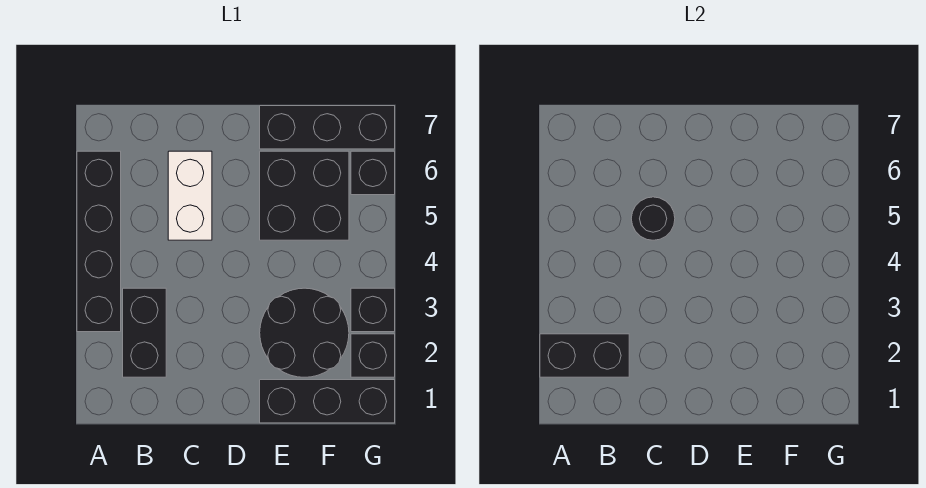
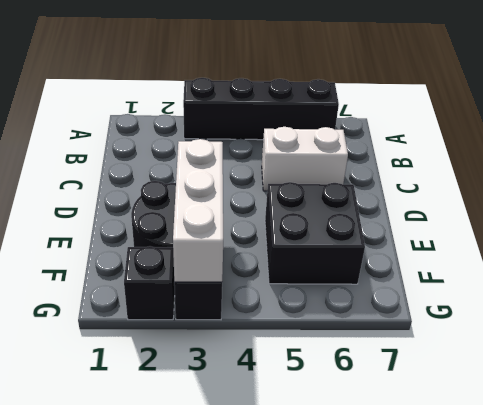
white 1x3 brick [173,139,223,282] -> none
none -> black 1x2 brick [123,288,166,377]
none -> black 1x3 brick [260,380,395,423]
none -> black 1x3 brick [260,106,395,149]

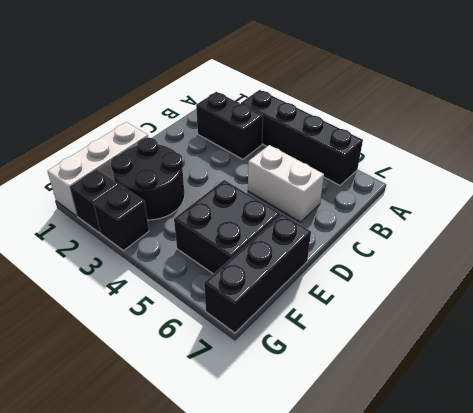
white 1x3 brick [47,122,148,216] -> black 1x3 brick [260,380,395,423]
none -> black 1x1 brick [351,151,395,195]
none -> black 1x2 brick [540,334,629,377]
none -> black 1x1 round brick [631,197,675,240]

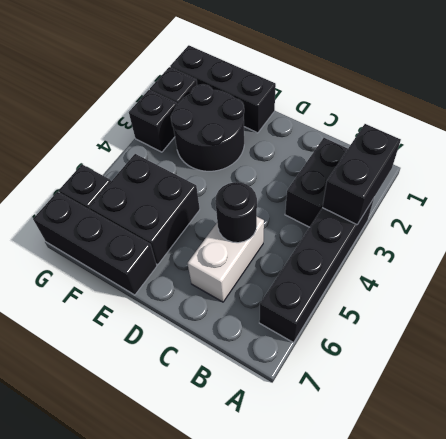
black 1x2 brick [322,124,401,225] -> black 1x2 brick turned to [540,334,629,377]

